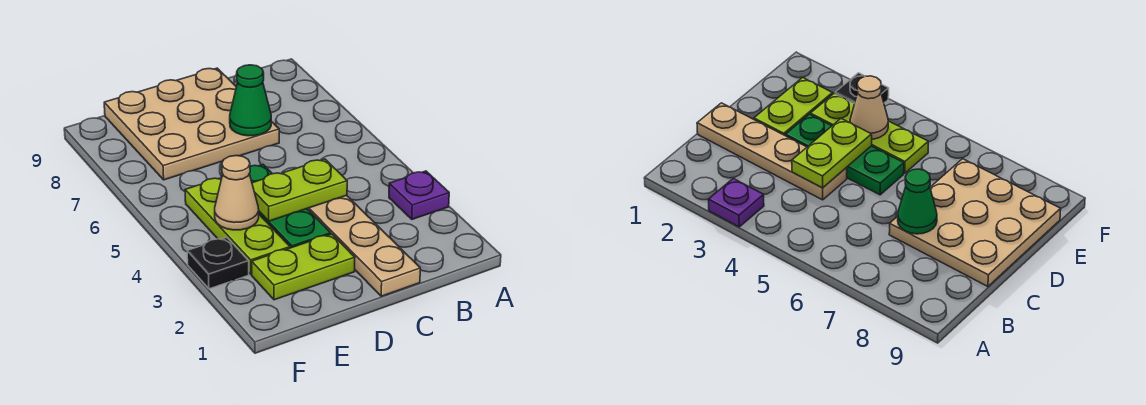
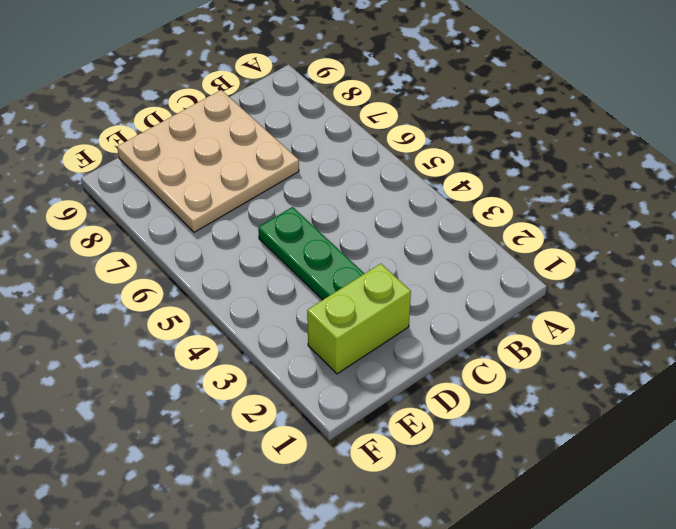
lime 1x2 brick [307,264,411,374] -> lime 1x2 plate [252,234,355,300]
none -> purple 1x1 plate [389,171,449,219]
none -> tan 1x4 plate [307,195,420,296]

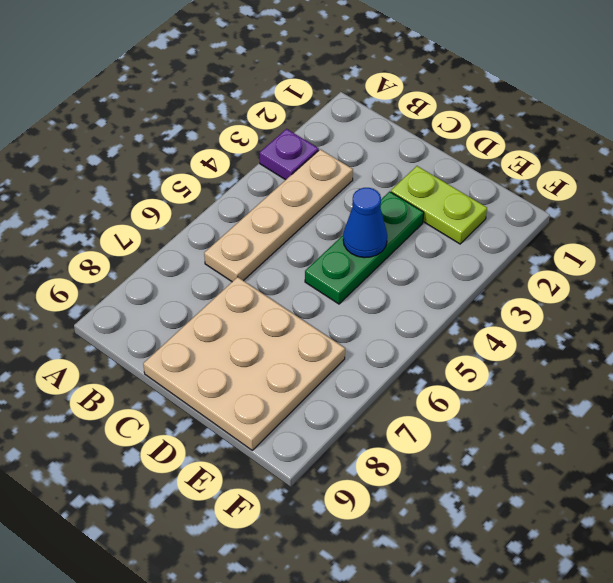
tan 1x4 plate [204,149,353,282] -> tan 1x4 plate moved to [307,195,420,296]
blue 1x1 cone [343,188,387,258] -> lime 1x2 plate [252,159,347,221]
none -> lime 1x3 plate [185,178,290,274]
none -> black 1x1 plate [187,237,249,289]

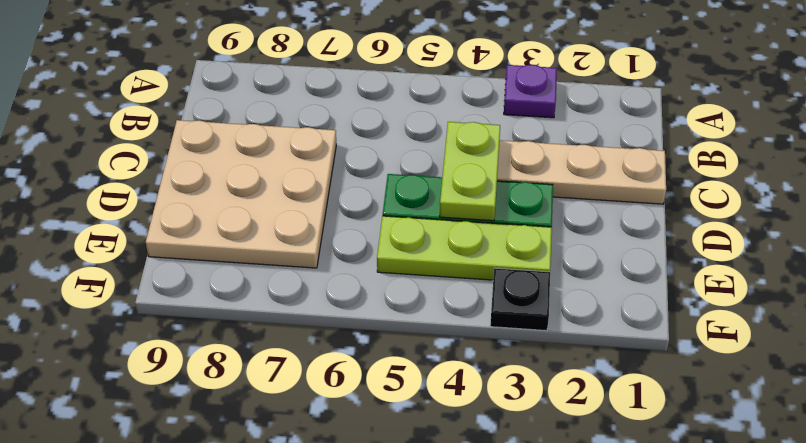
none -> lime 1x2 plate [252,234,355,300]
none -> green 1x1 cone [230,65,271,136]

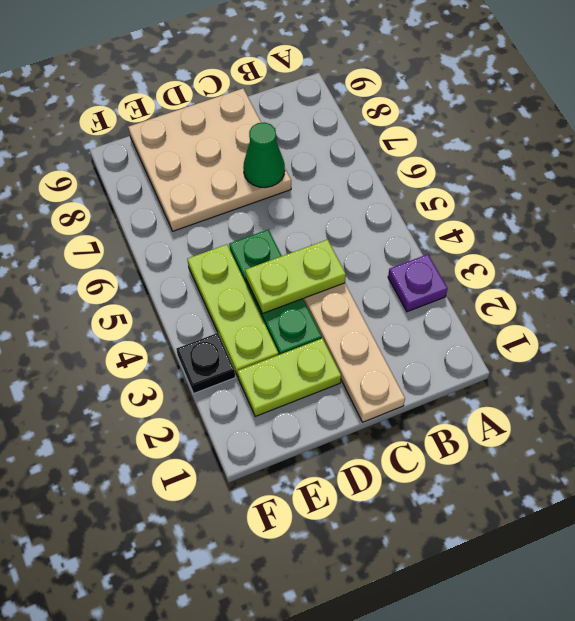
none -> tan 1x1 cone [215,156,259,230]

